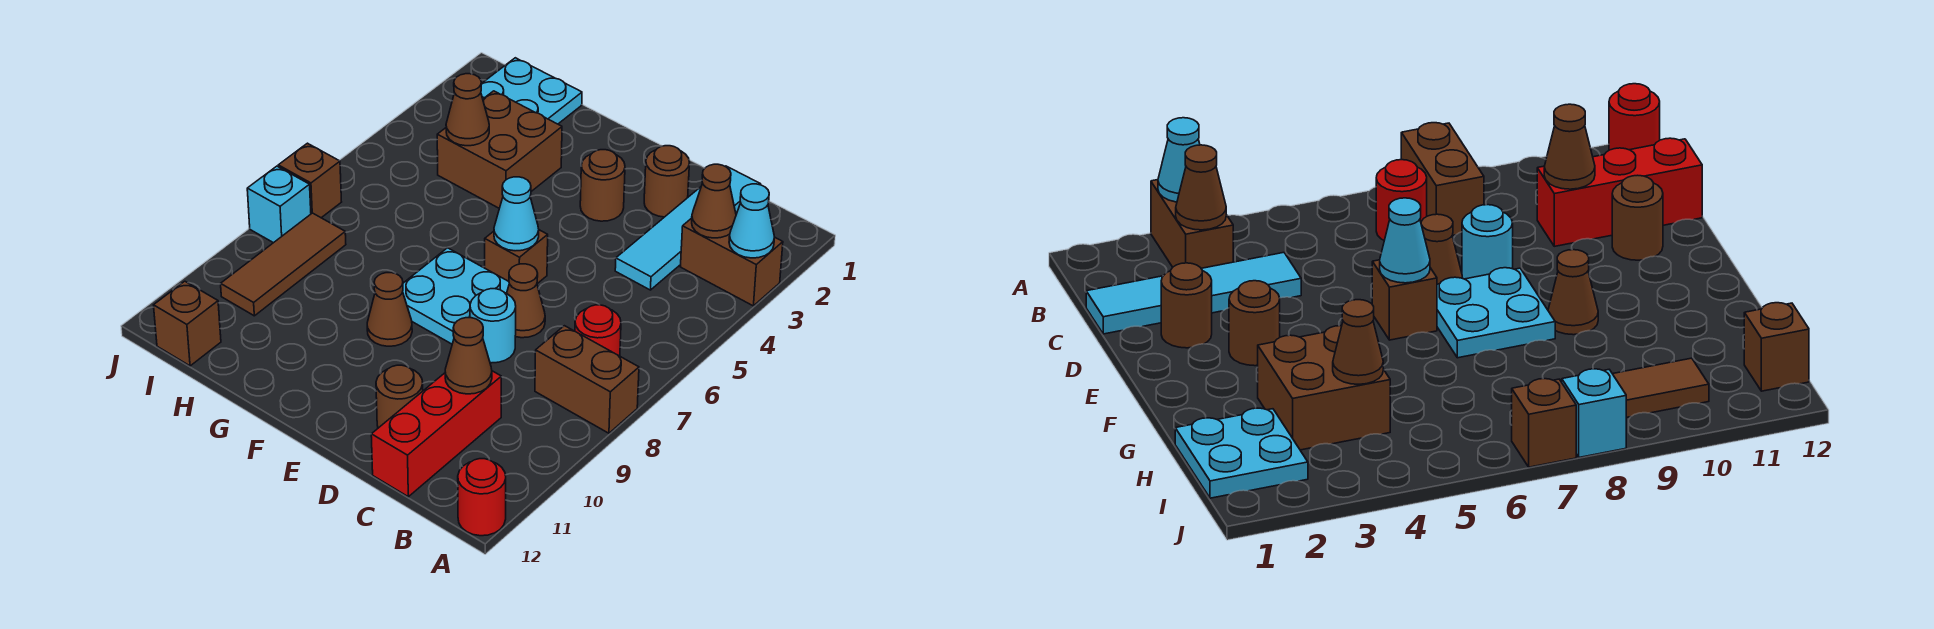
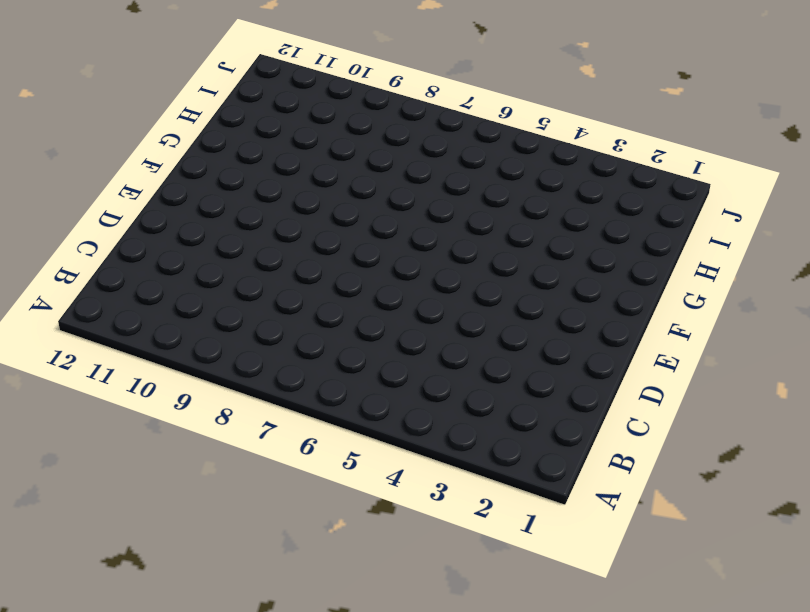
none -> brown 1x2 brick [680,218,783,306]
none -> brown 1x2 brick [535,326,639,433]
none -> red 1x1 round brick [458,459,506,536]

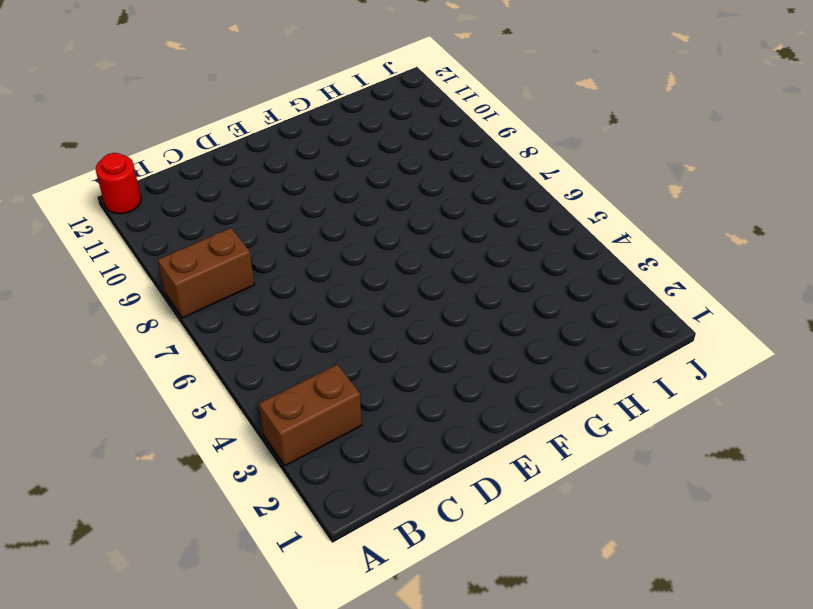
none -> red 1x1 round brick [575,305,621,356]
none -> cyan 1x4 tile [615,166,761,290]
none -> red 1x3 brick [371,371,501,497]

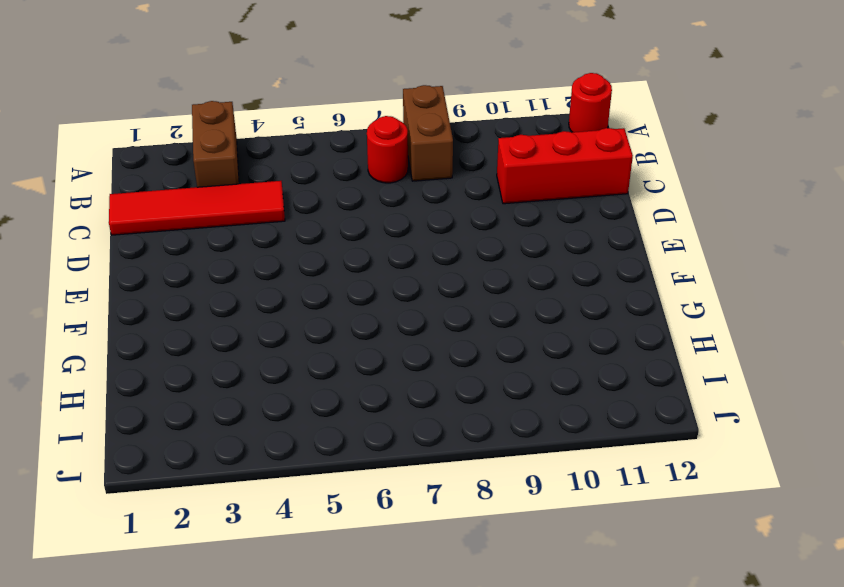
red 1x4 tile [109,181,285,235] -> cyan 1x4 tile [615,166,761,290]
none -> brown 1x1 round brick [644,146,690,217]
none -> brown 1x1 cone [507,264,545,338]
none -> cyan 1x1 round brick [470,289,516,363]

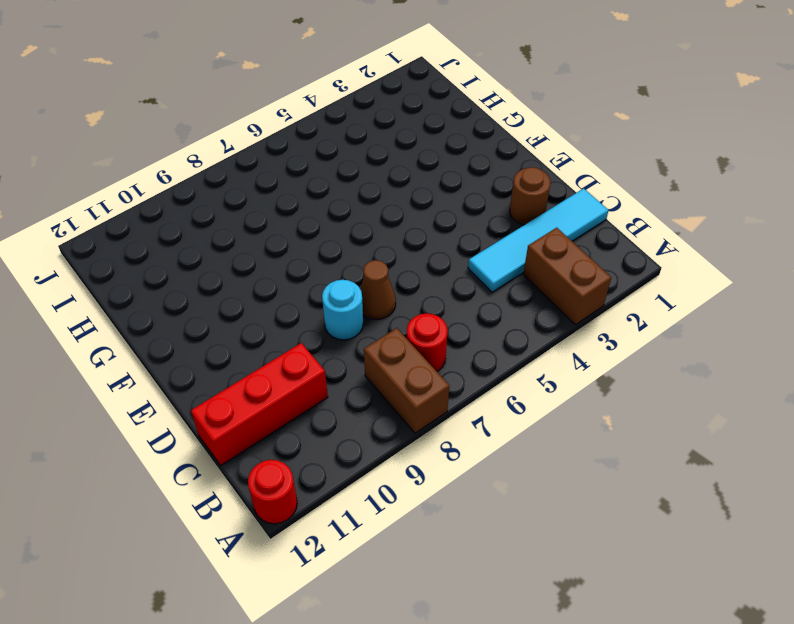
none -> brown 1x1 round brick [376,365,423,428]
none -> brown 1x1 round brick [580,150,625,221]
none -> brown 1x1 brick [485,230,548,284]

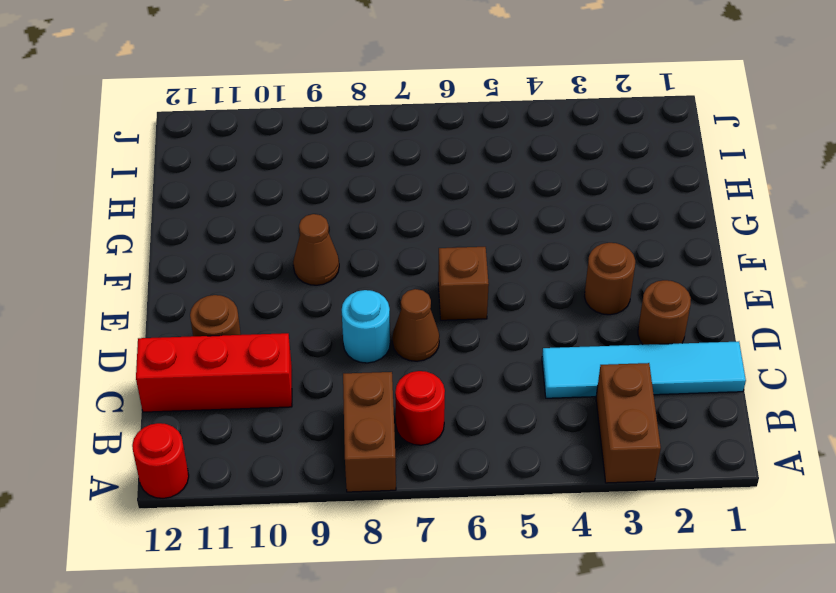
none -> cyan 2x2 plate [403,248,509,344]
none -> brown 2x2 brick [437,91,562,208]
none -> cyan 2x2 plate [481,58,582,124]

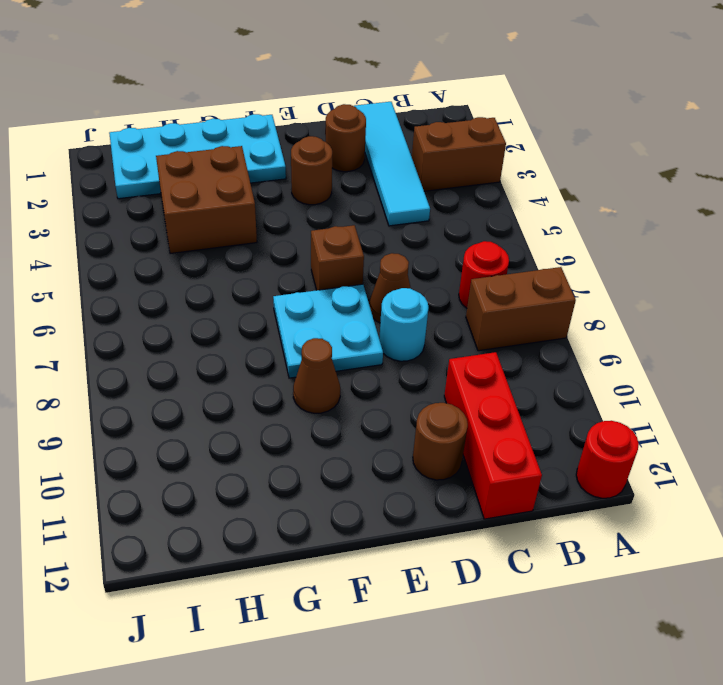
cyan 2x4 plate [109,114,286,199] -> cyan 2x2 plate [481,58,582,124]
none -> brown 1x3 tile [221,213,346,316]
none -> brown 1x1 brick [154,281,221,366]
none -> brown 1x1 brick [278,143,341,218]

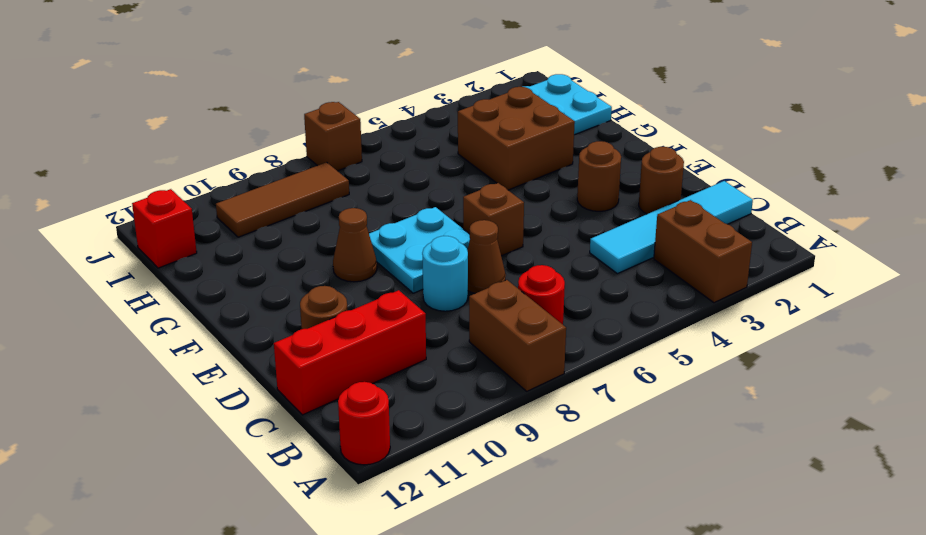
red 1x1 brick [132,189,197,268] -> brown 1x1 brick [154,281,221,366]
none -> cyan 1x1 brick [247,166,311,243]
none -> cyan 1x1 cone [729,184,775,258]
none -> brown 1x1 cone [692,164,736,238]

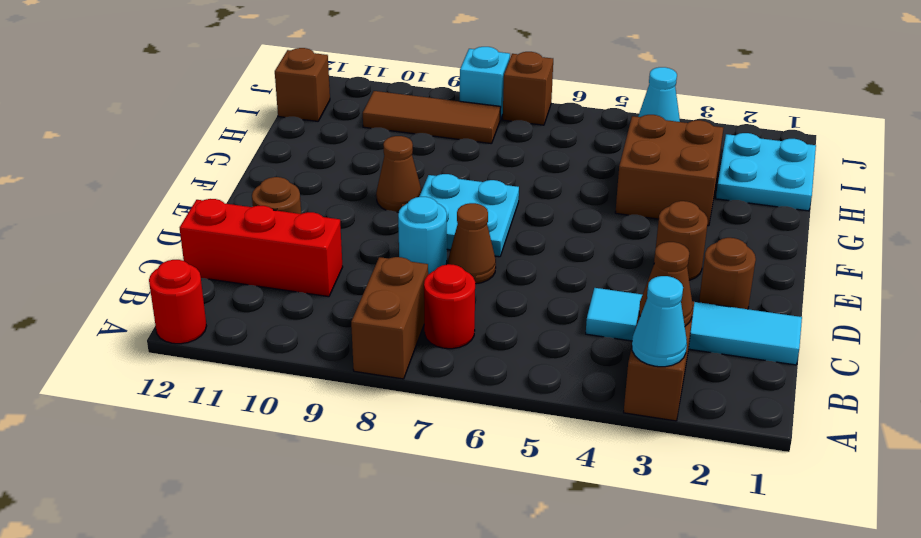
cyan 1x1 cone [638,67,680,122] -> cyan 1x1 cone moved to [494,177,539,251]
none -> brown 1x1 brick [485,230,548,284]
none -> brown 1x1 cone [445,318,492,394]
none -> brown 1x1 cone [446,74,489,146]

